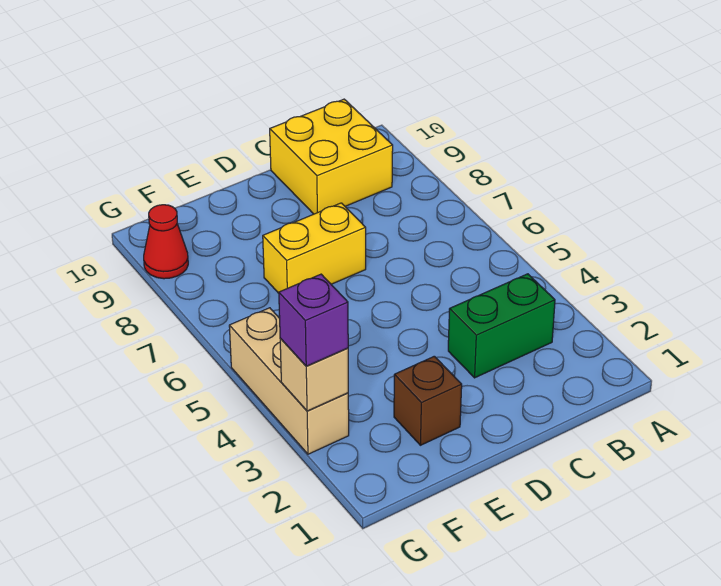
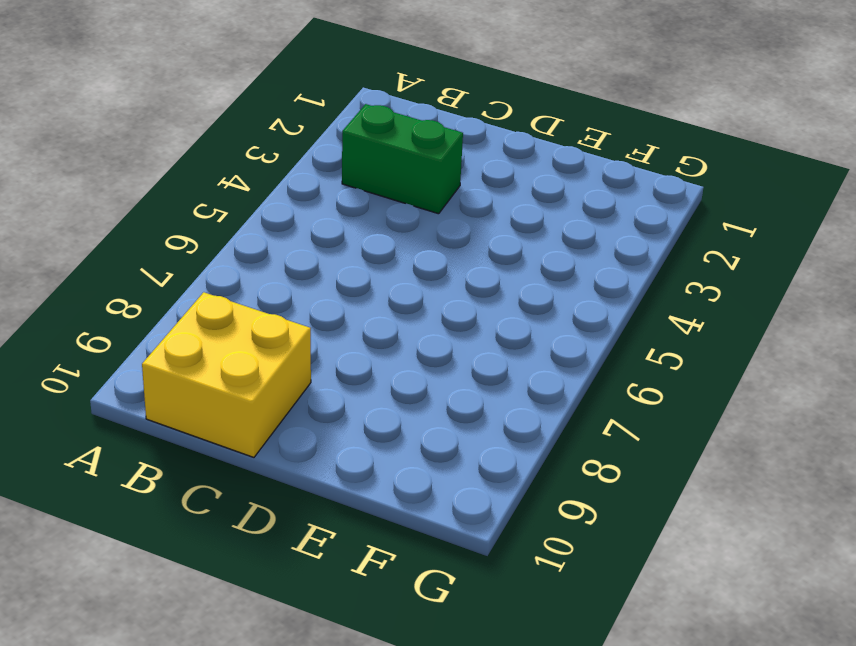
none -> yellow 1x2 brick [263,203,366,293]
none -> brown 1x1 brick [394,356,462,445]

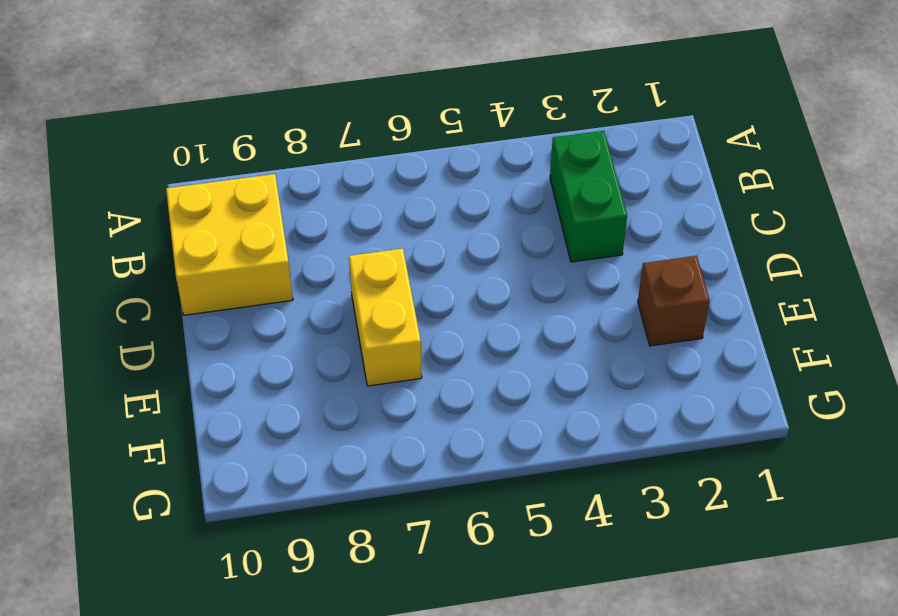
none -> tan 1x3 brick [229,308,349,454]
none -> red 1x1 cone [144,205,188,279]

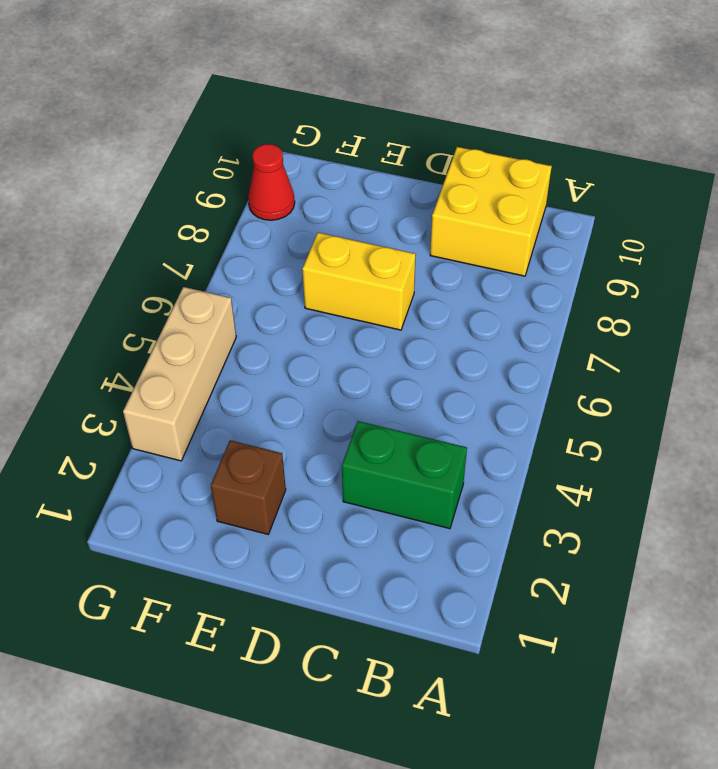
none -> tan 1x1 brick [280,339,348,411]
none -> purple 1x1 brick [279,274,348,366]

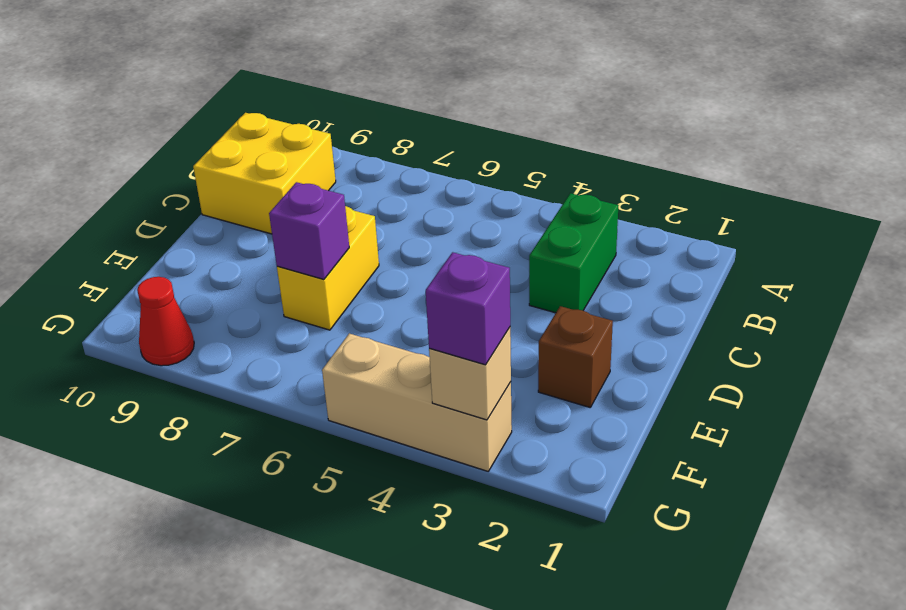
purple 1x1 brick [269,182,349,279] -> none

